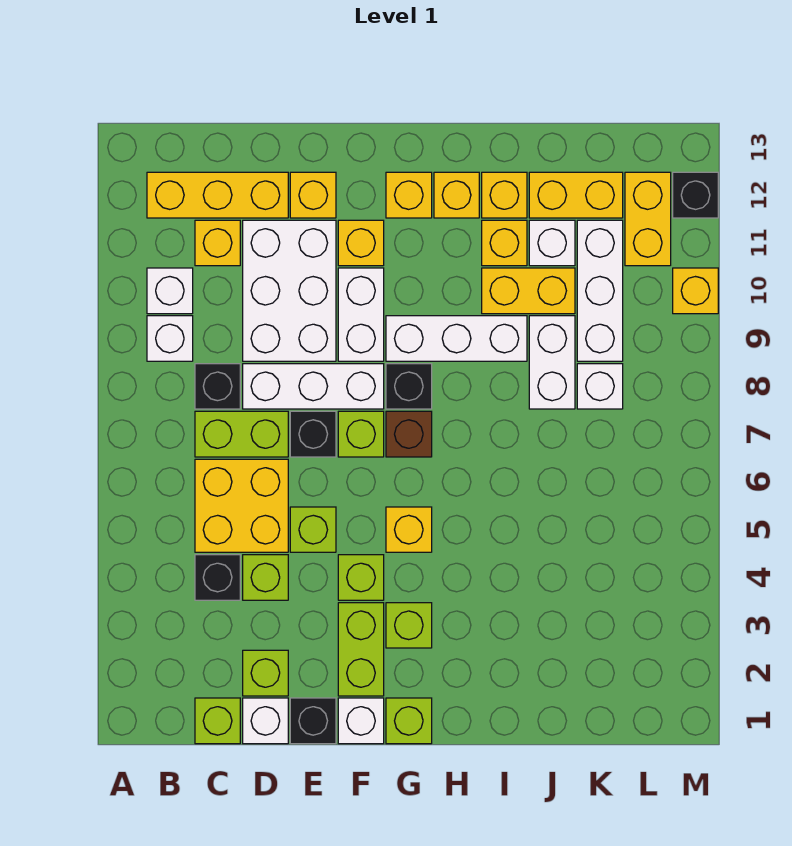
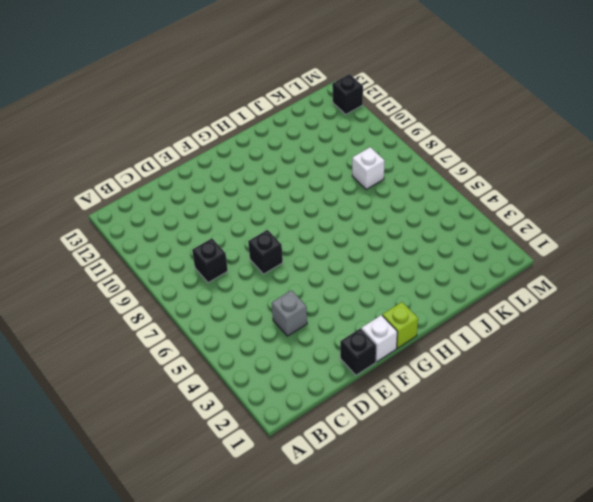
grey 1x1 brick [272,290,307,336] -> lime 1x1 brick [243,555,288,600]
none -> white 1x1 brick [147,316,193,361]
none -> white 1x1 brick [147,268,193,314]
none -> yellow 1x3 brick [147,172,288,218]
none -> lime 1x1 brick [195,698,240,744]

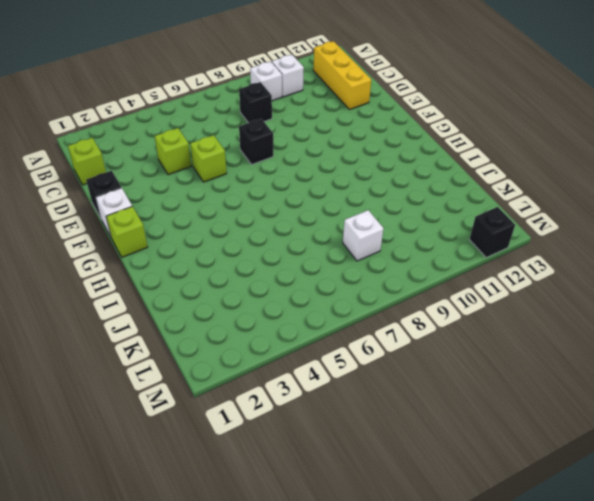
none -> black 1x1 brick [195,555,240,600]
none -> yellow 2x2 brick [195,459,288,552]
none -> lime 1x2 brick [195,411,288,457]
none -> yellow 1x1 brick [195,220,240,266]

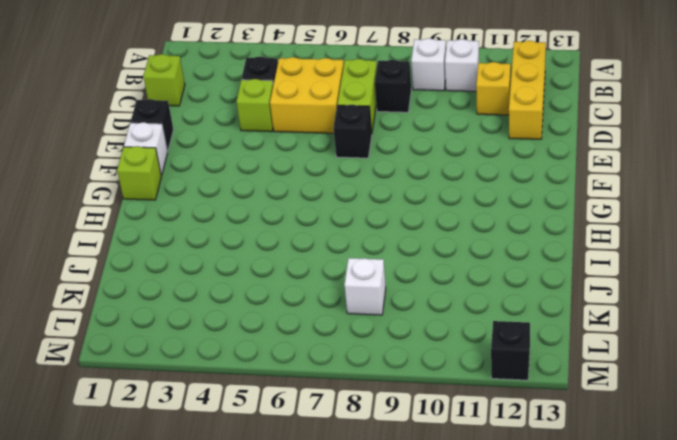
none -> white 1x1 brick [243,698,288,744]
none -> lime 1x1 brick [243,650,288,696]
none -> white 1x3 brick [243,364,384,409]
none -> white 2x3 brick [243,220,336,361]

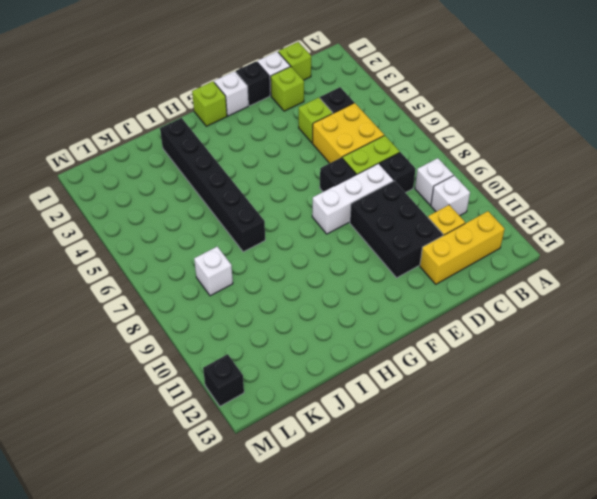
black 2x3 brick [350,181,443,278] -> white 2x3 brick [243,220,336,361]
black 1x6 brick [160,118,265,252] -> none
none -> lime 1x1 brick [290,507,336,552]
none -> yellow 1x1 brick [290,172,336,218]
none -> lime 1x2 brick [338,603,384,696]
none -> lime 1x1 brick [338,555,384,600]

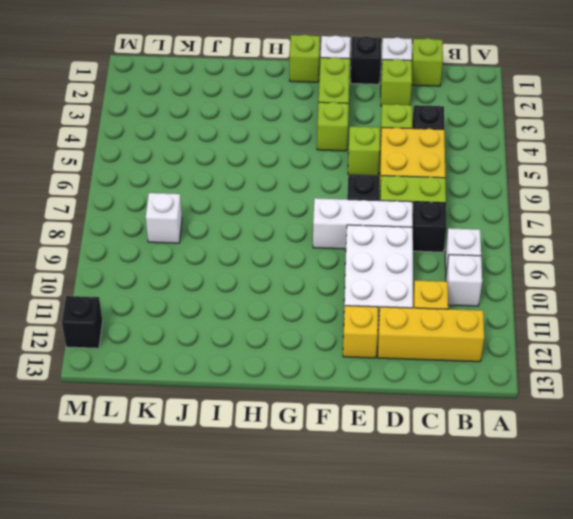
none -> lime 1x1 brick [338,411,384,457]
none -> white 1x2 brick [338,268,384,361]
none -> yellow 1x1 brick [338,220,384,266]
none -> lime 1x1 brick [386,603,432,648]

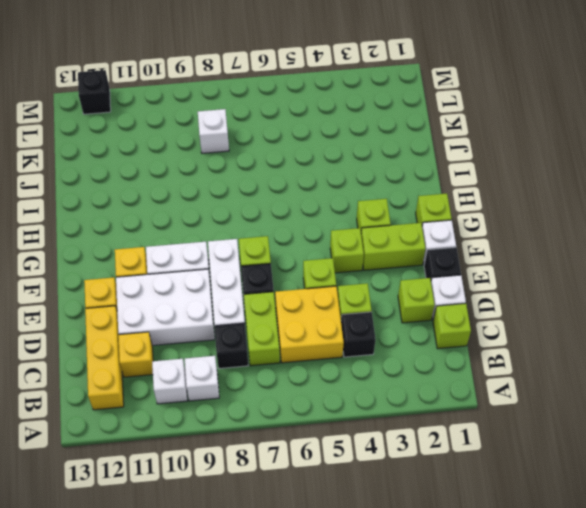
none -> yellow 1x1 brick [386,507,432,552]
none -> brown 1x1 brick [386,411,432,457]
none -> black 1x1 brick [386,364,432,409]
none -> white 1x3 brick [386,316,527,361]

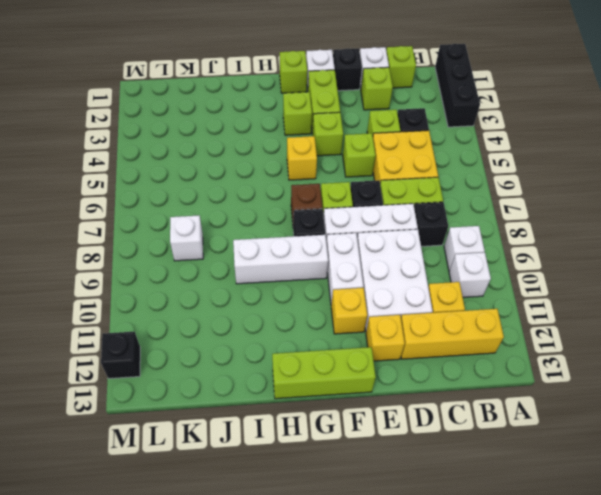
black 1x3 brick [435,44,480,127] -> none
lime 1x3 brick [272,347,376,399] -> none
none -> yellow 1x1 brick [386,172,432,218]
none -> yellow 1x1 brick [434,172,479,218]
none -> yellow 1x2 brick [482,268,575,314]
none -> yellow 1x1 brick [482,220,527,266]

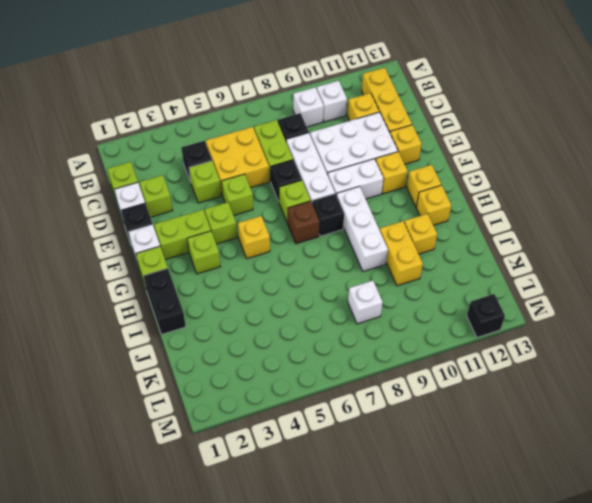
black 1x2 brick [143,268,186,334] -> none
none -> yellow 1x1 brick [482,172,527,218]
none -> white 1x2 brick [529,316,575,409]
none -> white 1x1 brick [529,220,575,266]
none -> yellow 1x2 brick [529,172,623,218]

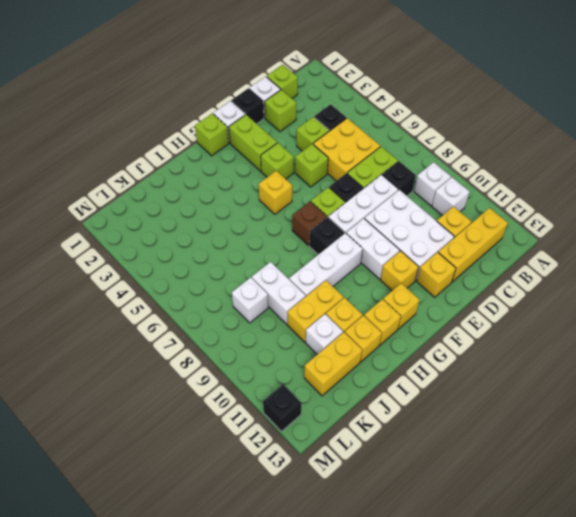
none -> lime 1x1 brick [386,603,432,648]
none -> white 1x3 brick [577,220,623,361]
none -> yellow 1x2 brick [625,172,671,266]
none -> yellow 1x1 brick [673,268,718,314]

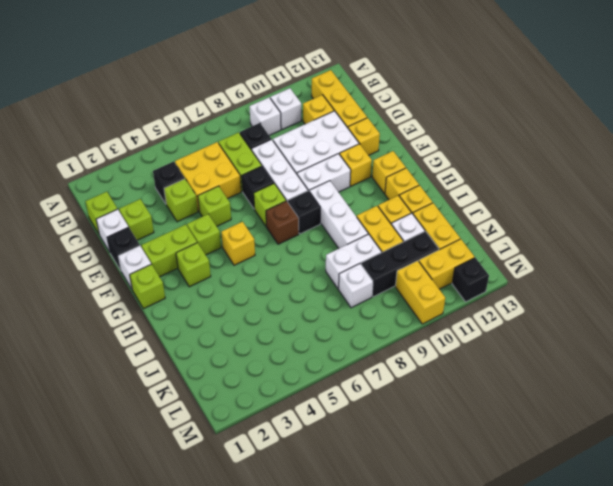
black 1x3 brick [361,231,439,297] -> white 1x3 brick [577,220,623,361]
yellow 1x2 brick [395,261,445,324] -> yellow 1x1 brick [673,268,718,314]

